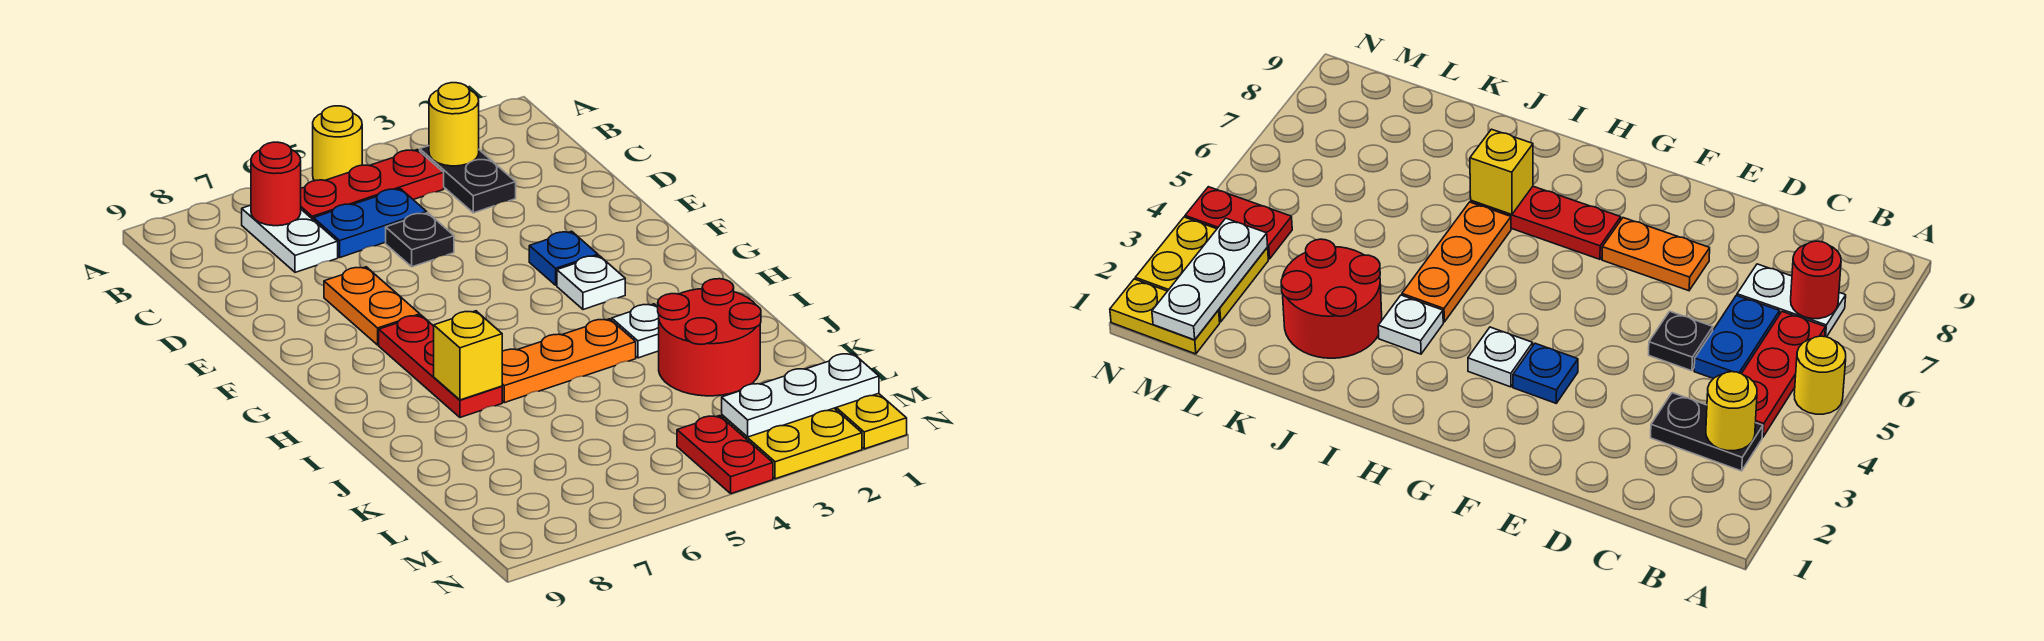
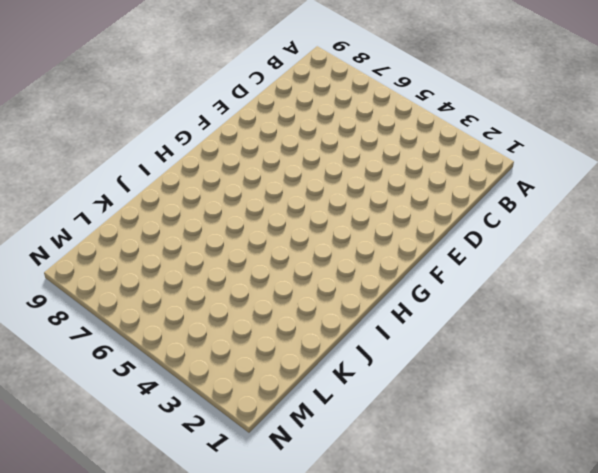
none -> yellow 1x1 round brick [313,106,362,181]
none -> black 1x2 plate [420,146,516,213]
none -> red 1x3 plate [301,150,444,220]

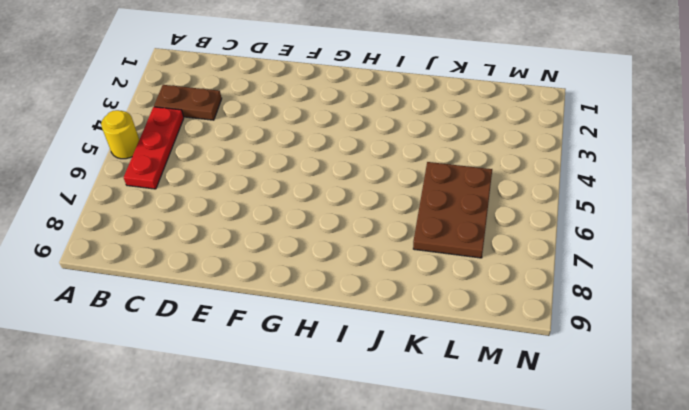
brown 1x2 plate [154,85,222,120] -> black 1x2 plate [420,146,516,213]
brown 2x3 plate [413,162,492,258] -> none
none -> white 1x2 plate [242,205,338,272]
none -> blue 1x2 plate [314,189,427,257]
none -> black 1x1 plate [386,213,454,267]

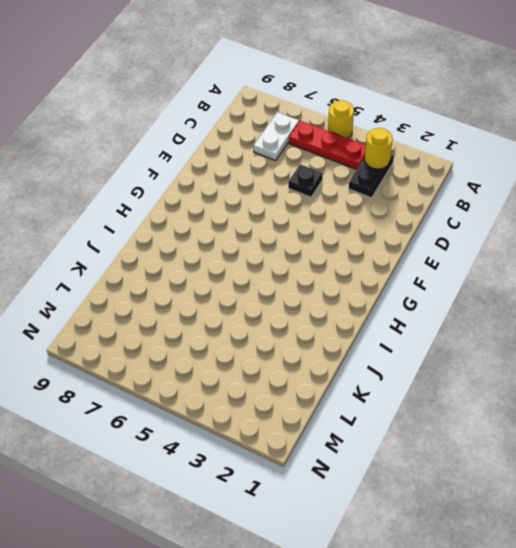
none -> blue 1x2 plate [314,189,427,257]
none -> orange 1x2 plate [324,267,420,345]
none -> blue 1x1 plate [529,231,598,285]

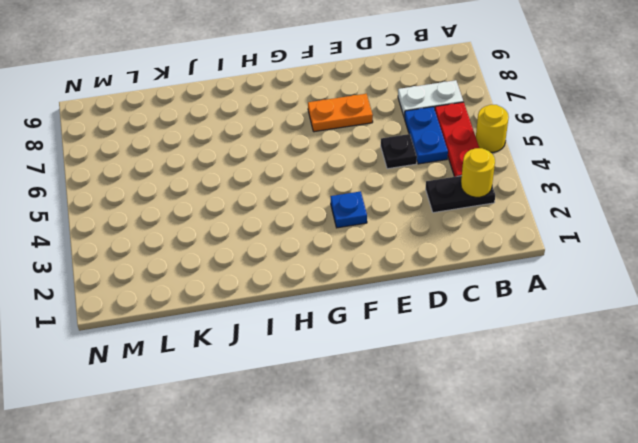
none -> white 1x1 plate [557,256,625,310]
none -> red 1x3 plate [379,315,502,417]
none -> white 1x1 plate [612,304,659,358]

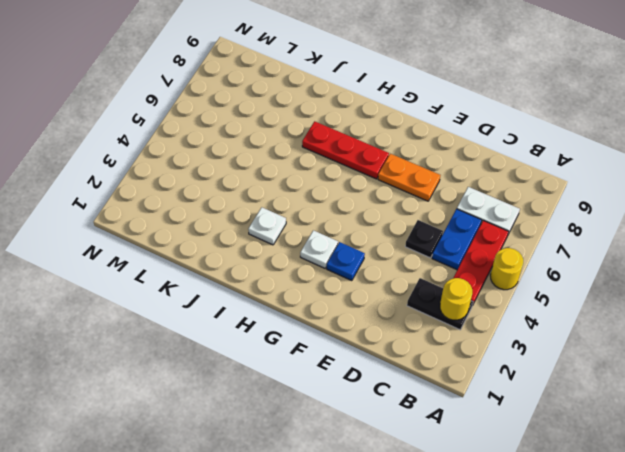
none -> orange 1x3 plate [502,319,636,403]
none -> red 2x2 round brick [658,279,761,396]
none -> yellow 1x2 plate [834,393,907,449]

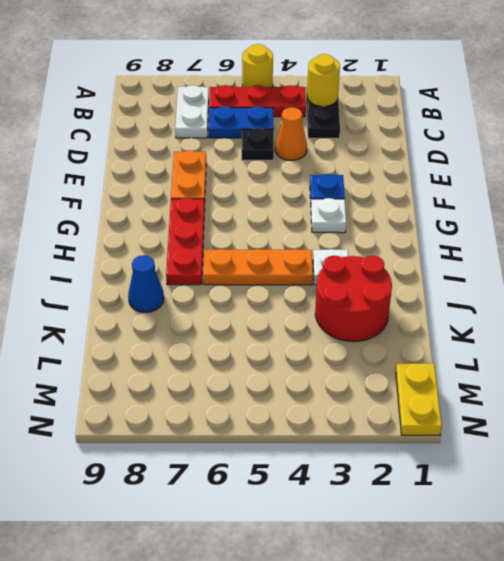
orange 1x1 cone [275,107,307,161] -> none
blue 1x1 cone [128,255,164,312] -> none
none -> yellow 2x2 plate [722,408,862,479]
none -> red 1x2 plate [677,416,773,494]
none -> red 1x1 round brick [251,142,301,226]

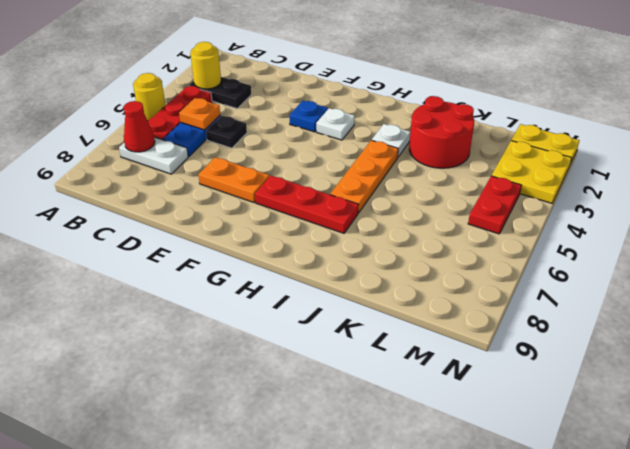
red 1x1 cone [124,101,155,152] -> red 1x1 round brick [251,142,301,226]
orange 1x1 plate [179,98,220,130] -> none
red 1x2 plate [468,176,521,234] -> red 1x2 plate turned to [677,416,773,494]
none -> yellow 1x1 brick [434,311,502,400]
none -> white 1x3 plate [722,353,879,437]

